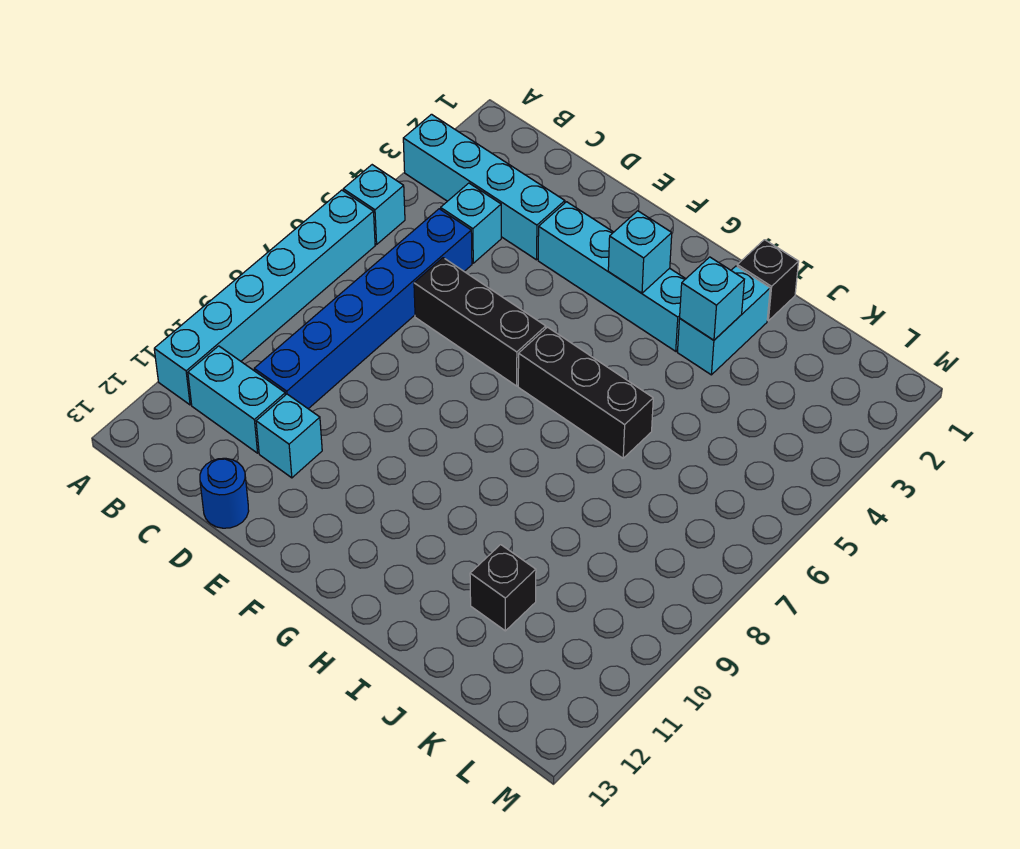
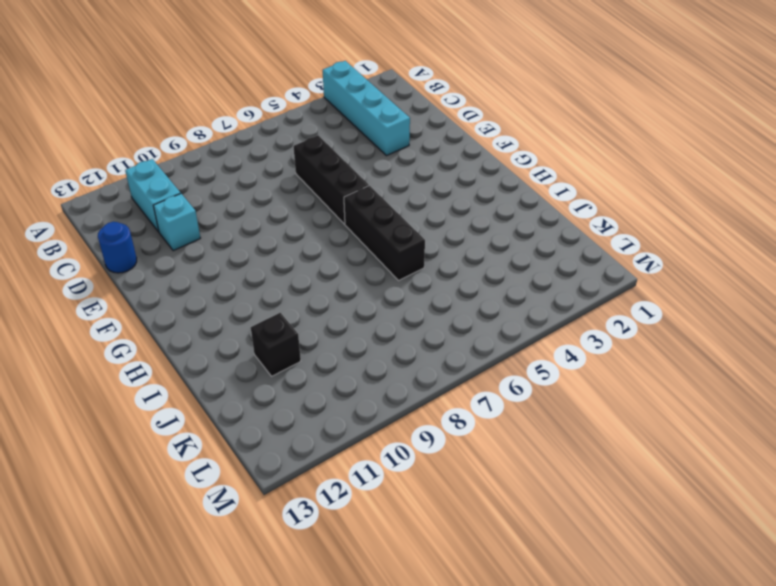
none -> cyan 1x1 brick [343,165,405,244]
none -> cyan 1x6 brick [154,190,375,405]
none -> cyan 1x1 brick [441,183,501,263]

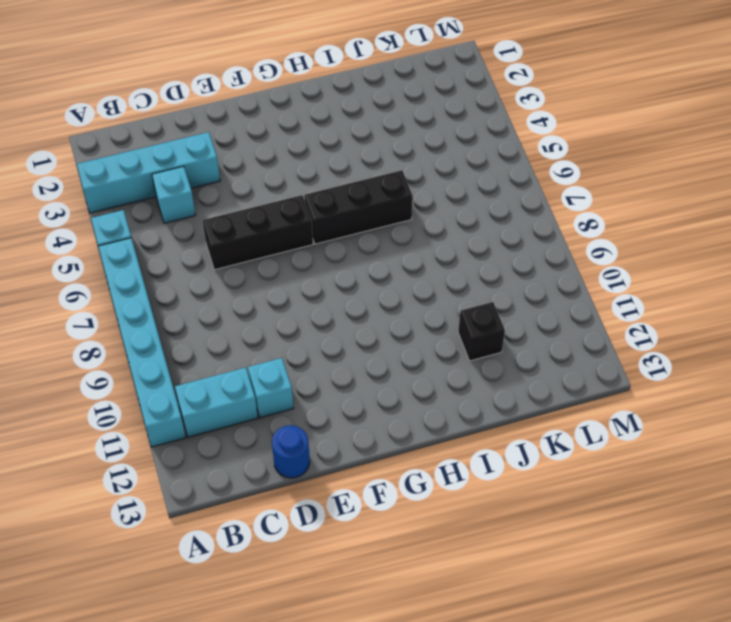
none -> blue 1x6 brick [254,209,472,409]
none -> cyan 1x4 brick [538,202,685,351]
none -> black 1x1 brick [737,240,799,321]

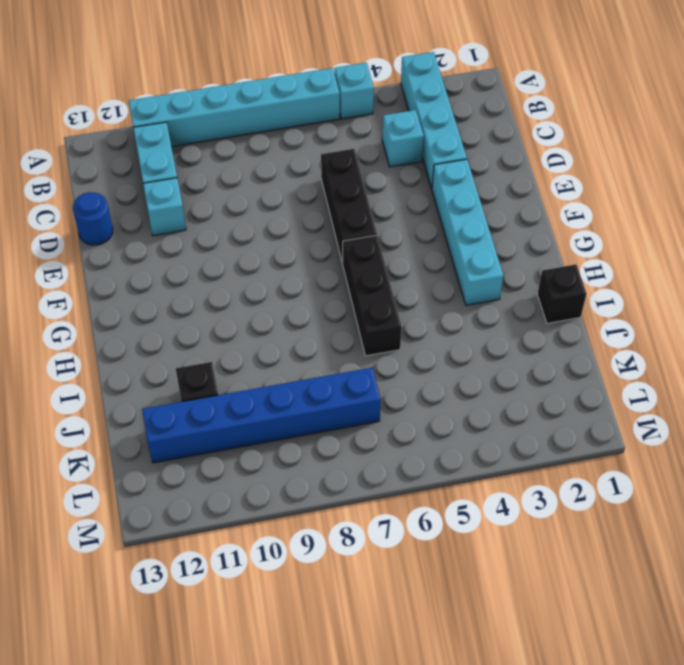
blue 1x6 brick [142,368,381,463] -> blue 1x6 brick moved to [254,209,472,409]
none -> cyan 1x2 brick [677,266,770,375]
none -> cyan 1x1 brick [608,211,672,293]
none -> cyan 1x1 brick [680,257,744,340]

